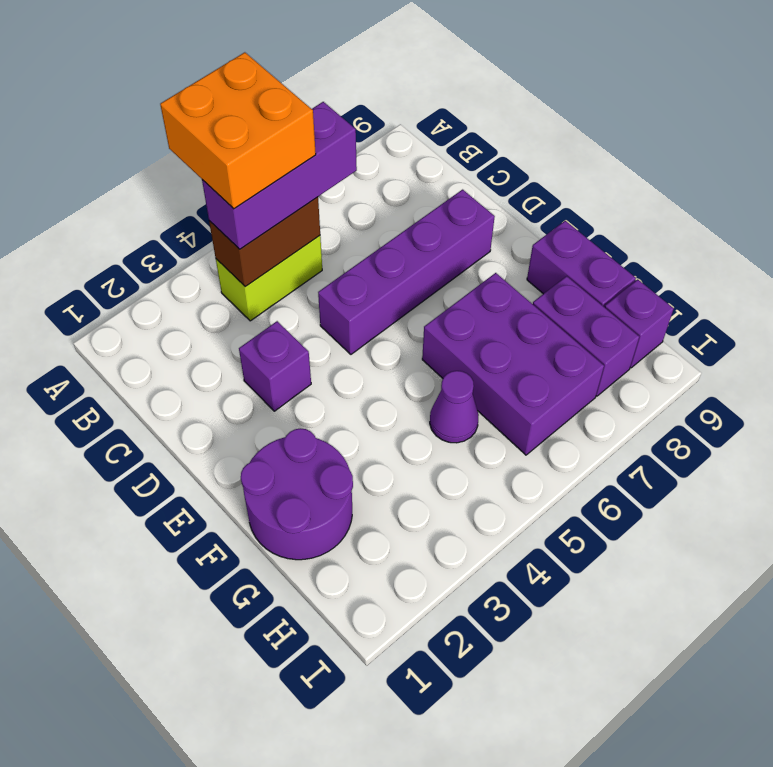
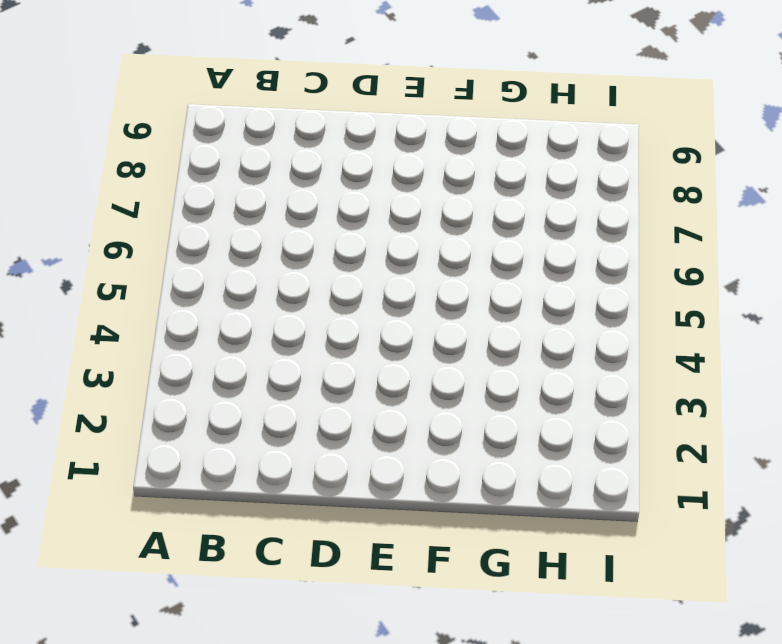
none -> lime 1x2 brick [216,236,322,321]
none -> purple 1x1 brick [239,321,311,411]
none -> purple 1x4 brick [318,190,495,354]

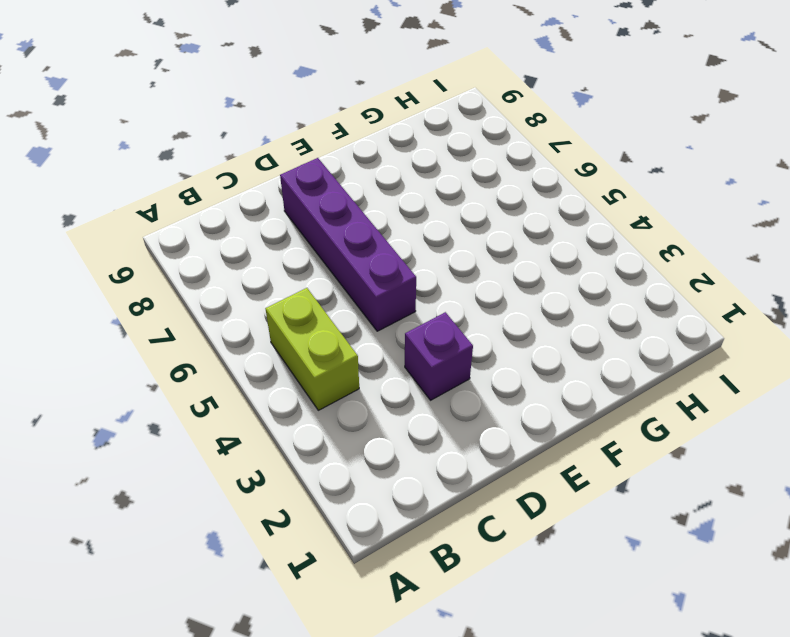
none -> purple 2x2 round brick [241,428,353,560]
none -> purple 2x3 brick [422,273,604,455]
none -> purple 1x2 brick [527,221,636,307]

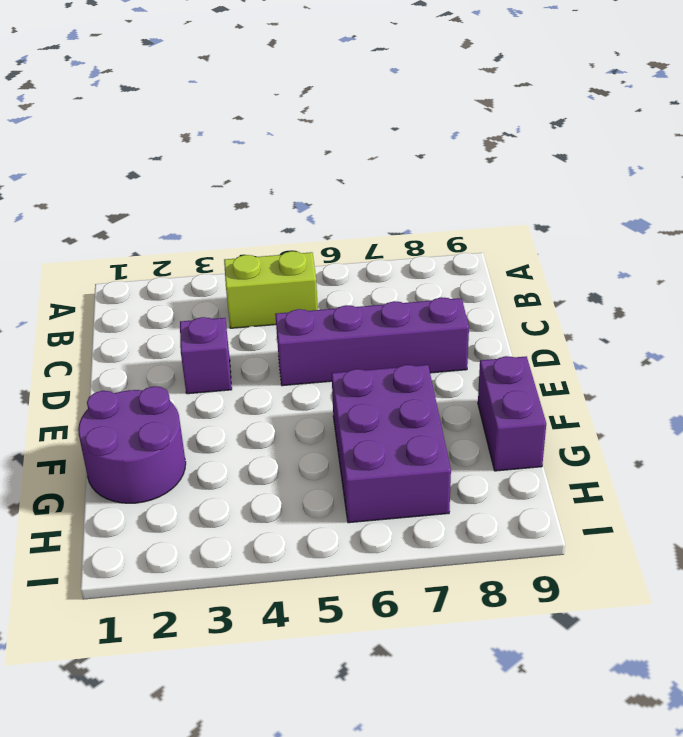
none -> purple 1x1 cone [430,371,479,443]
none -> purple 1x2 brick [533,276,639,396]
none -> purple 1x1 brick [605,279,674,368]

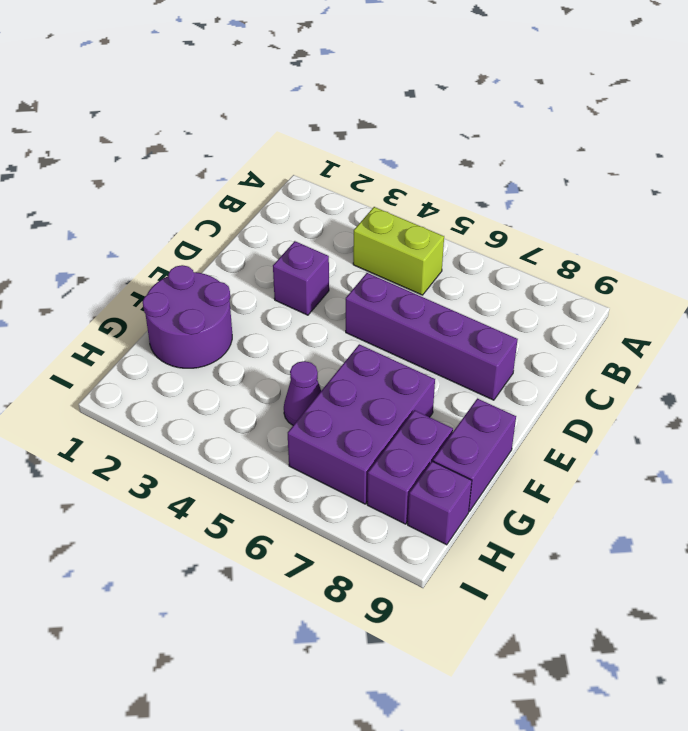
none -> brown 1x2 brick [209,197,320,287]
none -> purple 1x3 brick [202,102,357,249]
none -> orange 2x2 brick [160,52,316,209]

